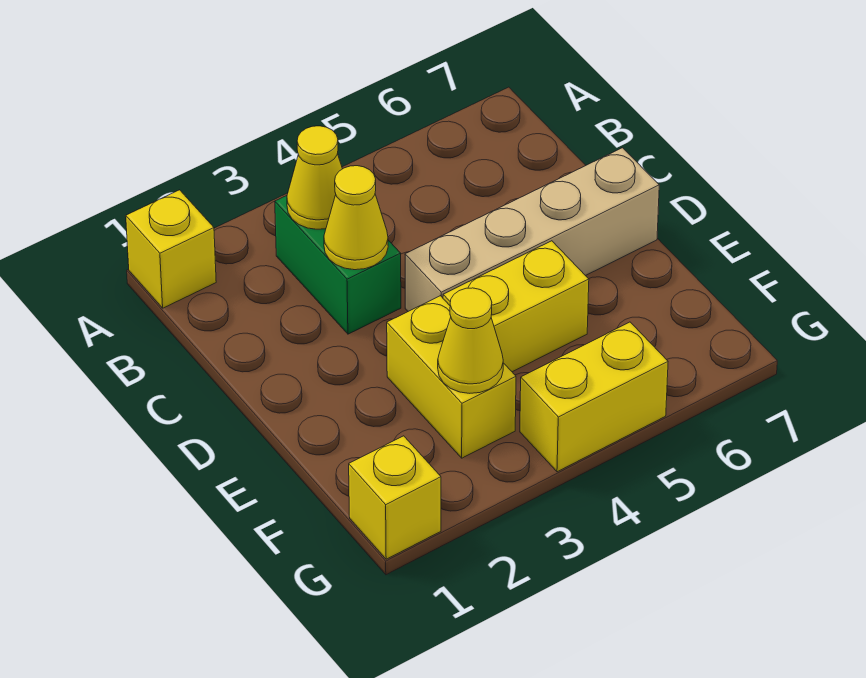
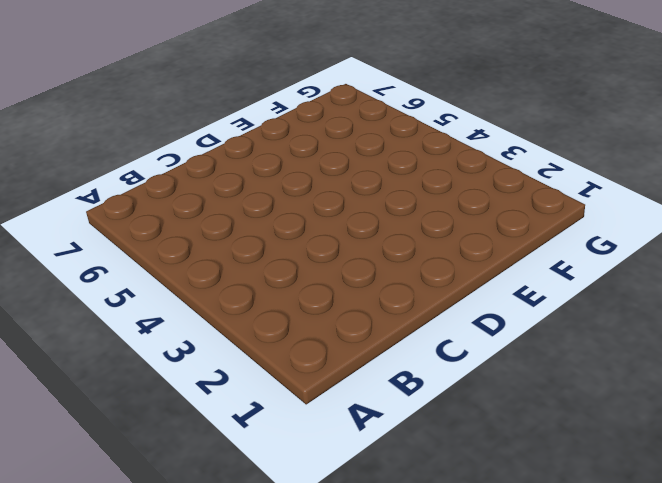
none -> yellow 1x1 brick [126,190,216,308]
none -> green 1x2 brick [275,196,401,334]

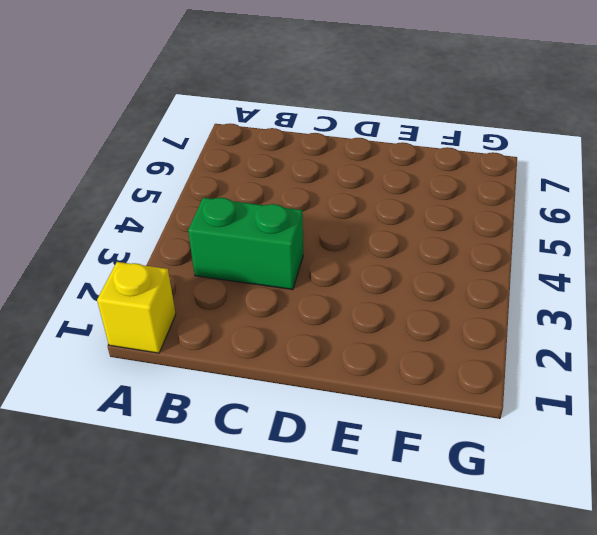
none -> tan 1x4 brick [405,148,659,311]
none -> yellow 1x2 brick [387,296,516,458]

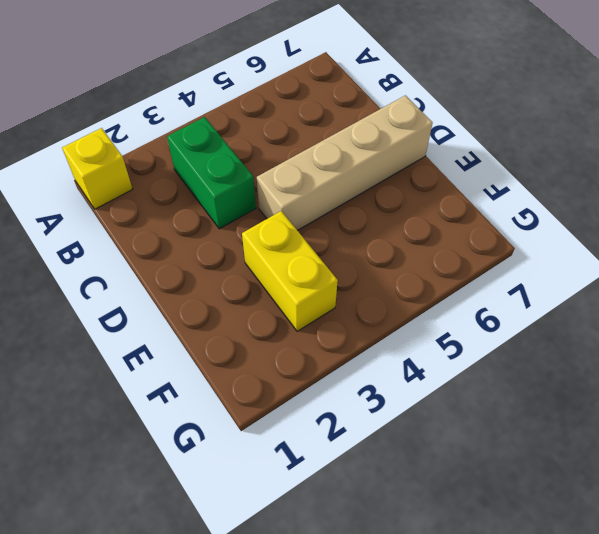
none -> yellow 1x2 brick [443,241,589,372]
none -> yellow 1x1 brick [349,436,441,559]

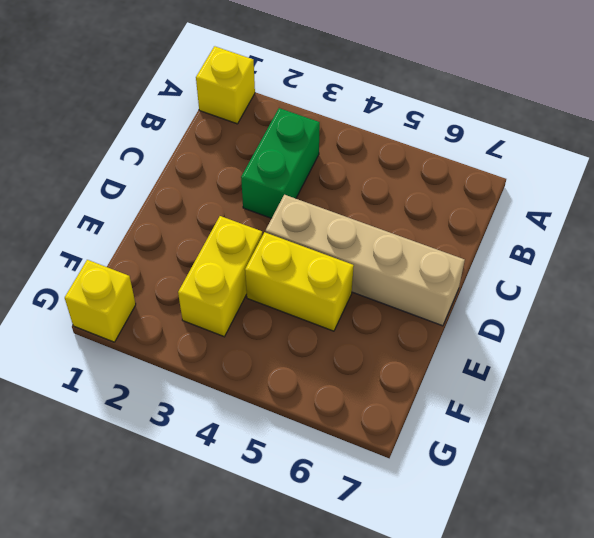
none -> yellow 1x2 brick [520,322,668,472]
none -> yellow 1x1 cone [287,126,342,229]

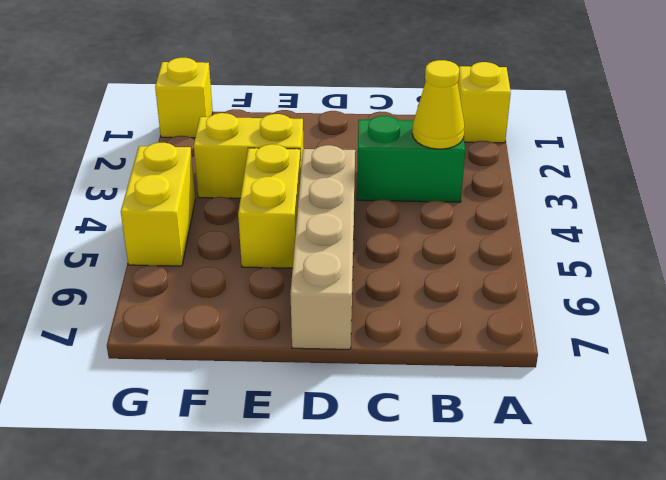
none -> yellow 1x1 cone [324,166,388,270]
none -> yellow 1x1 cone [438,288,503,393]

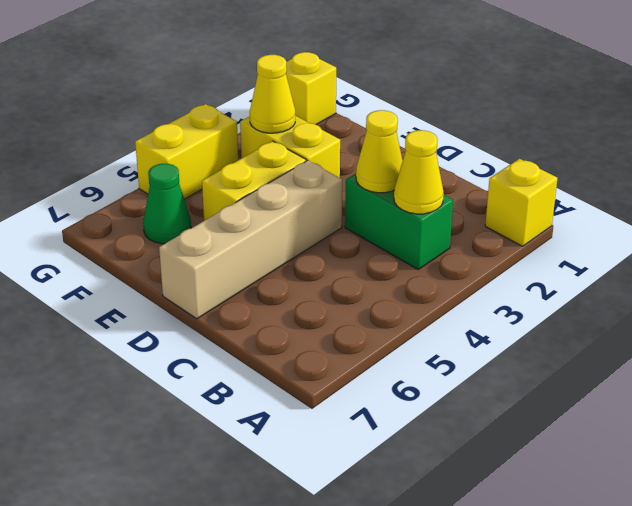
green 1x1 cone [143,164,191,244] -> none

